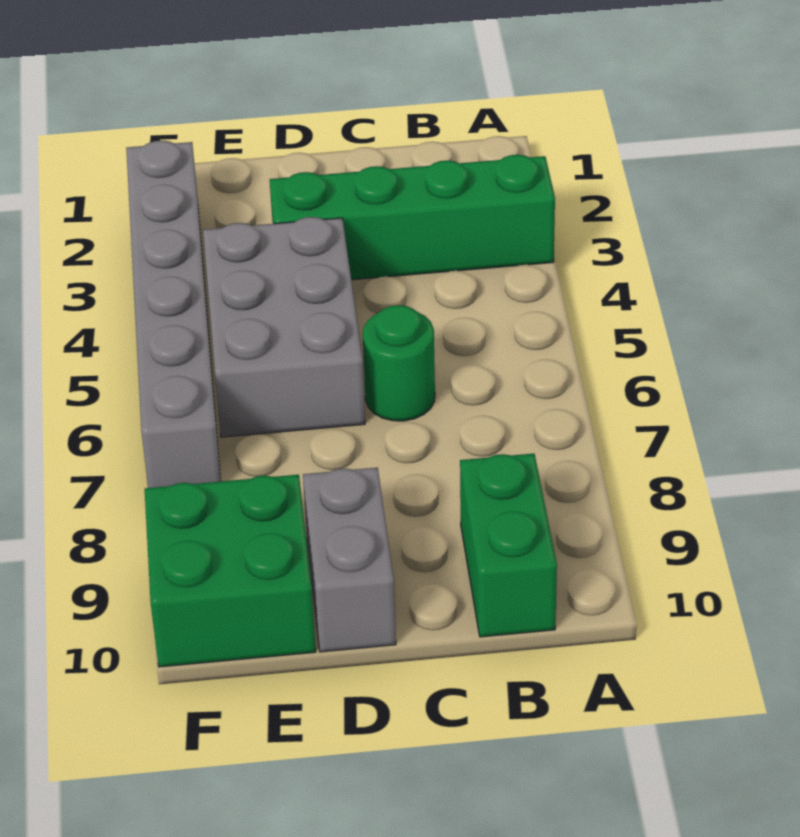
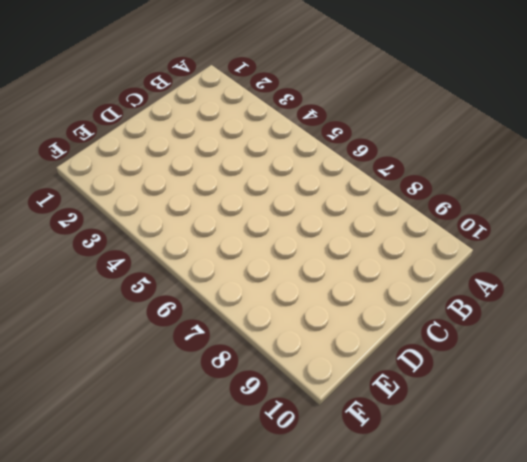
none -> green 1x4 brick [270,155,555,280]
none -> green 1x2 brick [460,454,557,637]

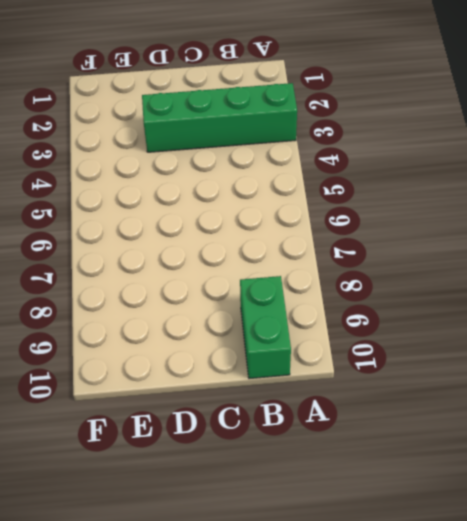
none -> green 1x1 round brick [363,305,435,421]
none -> grey 2x3 brick [203,217,365,437]

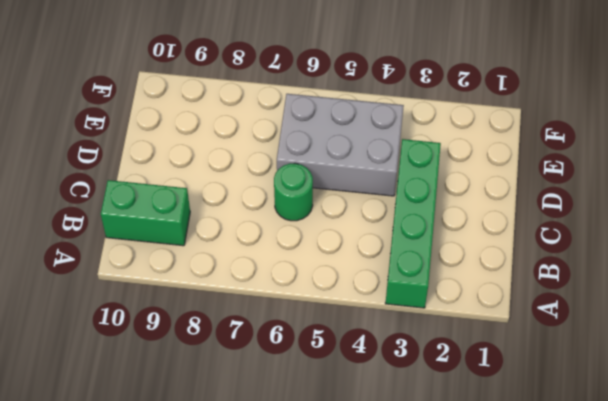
none -> grey 1x2 brick [303,467,396,652]
none -> green 2x2 brick [145,475,316,667]

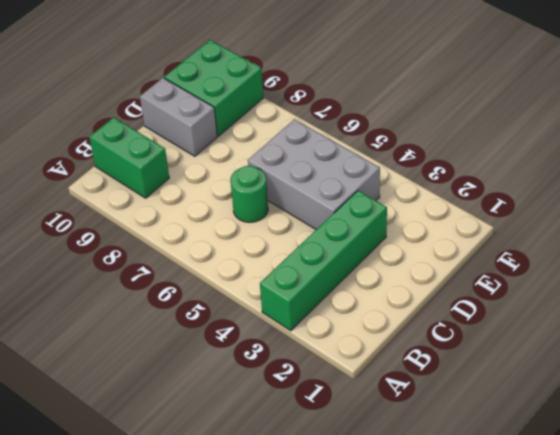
none -> grey 1x6 brick [126,140,221,488]

